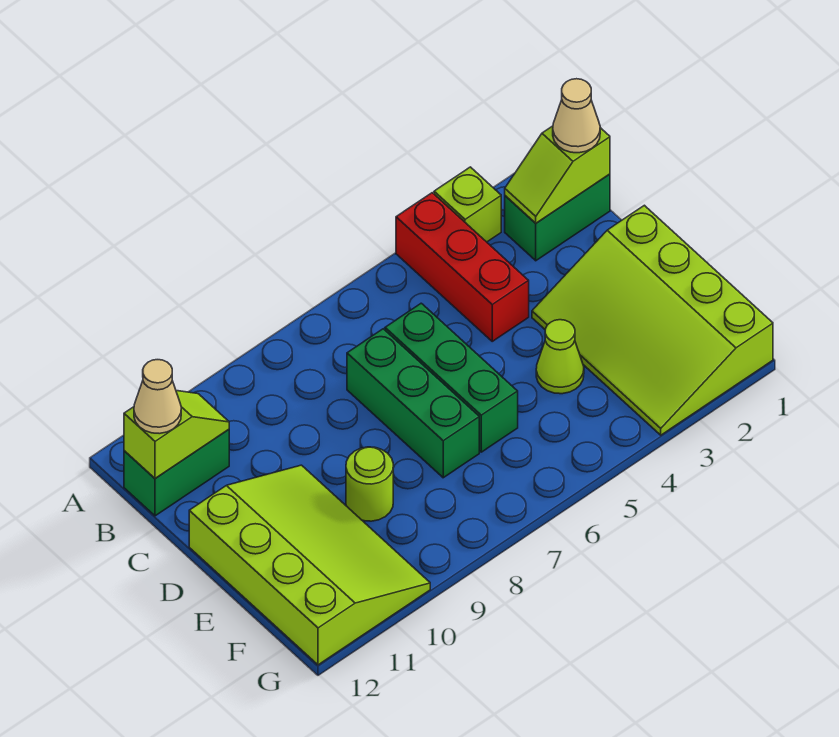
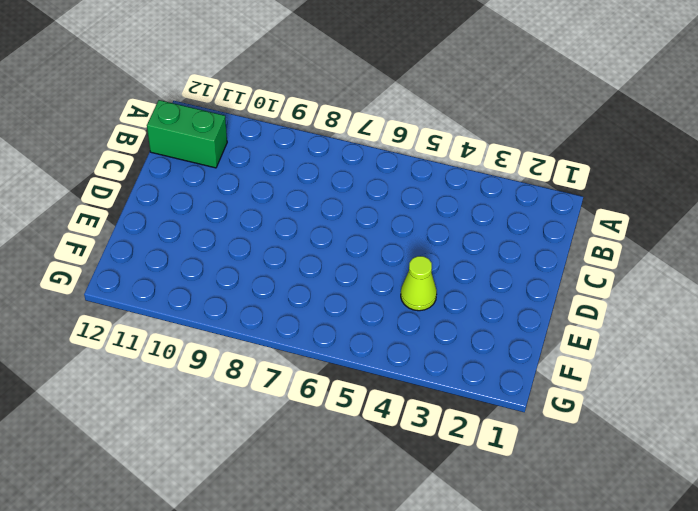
none -> lime 1x1 brick [434,167,501,242]
none -> red 1x3 brick [396,193,529,341]
none -> green 1x2 brick [505,174,610,261]

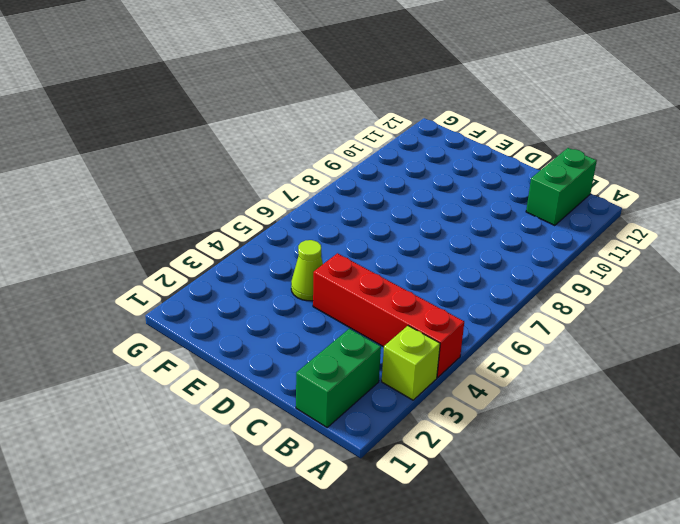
red 1x4 brick [313,253,464,377] -> red 1x3 brick [396,193,529,341]
none -> green 1x3 brick [385,303,518,452]
none -> green 1x3 brick [347,329,479,478]
none -> lime 3x4 slope [532,205,773,435]

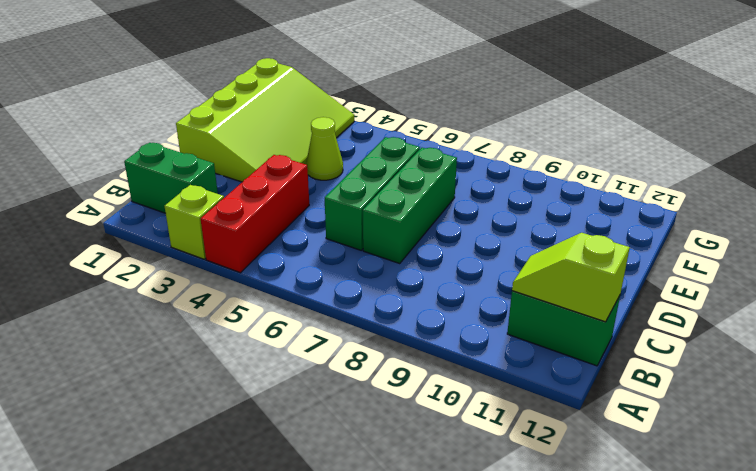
none -> lime 3x4 slope [189,465,430,665]
none -> lime 1x1 round brick [346,447,393,521]
none -> lime 1x2 slope [505,126,610,223]

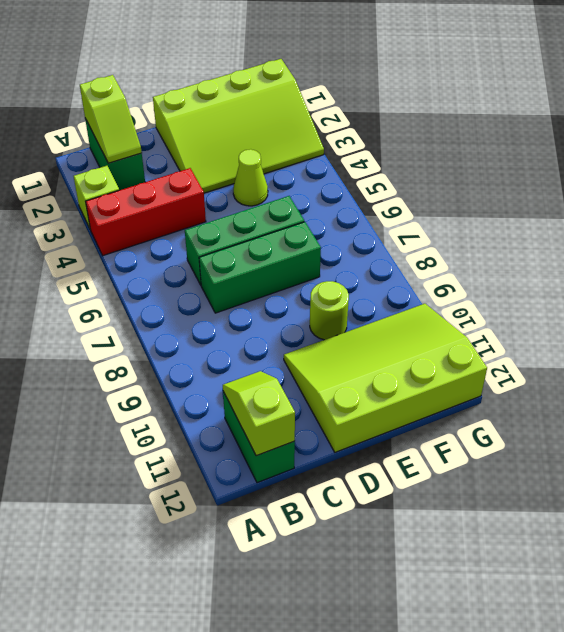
none -> tan 1x1 cone [553,79,600,153]
none -> tan 1x1 cone [134,360,181,434]

